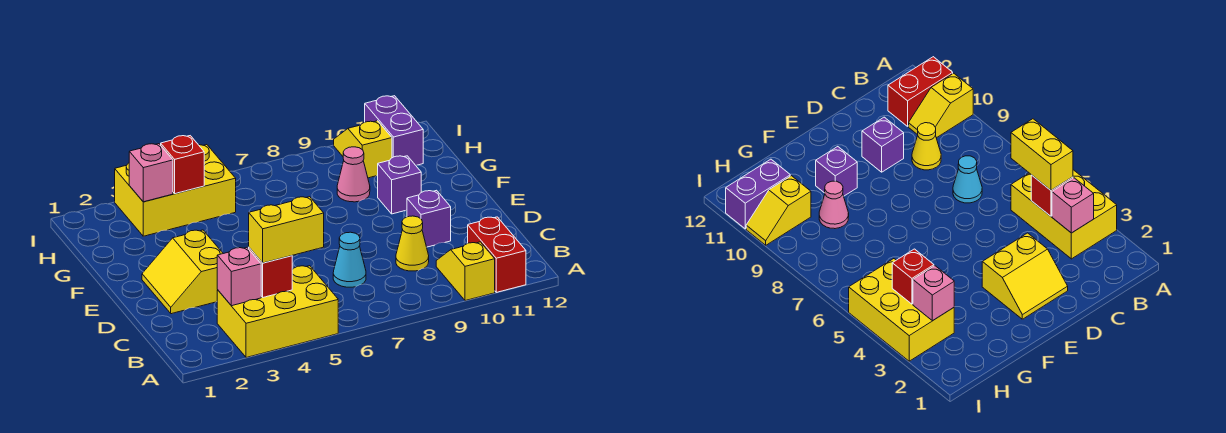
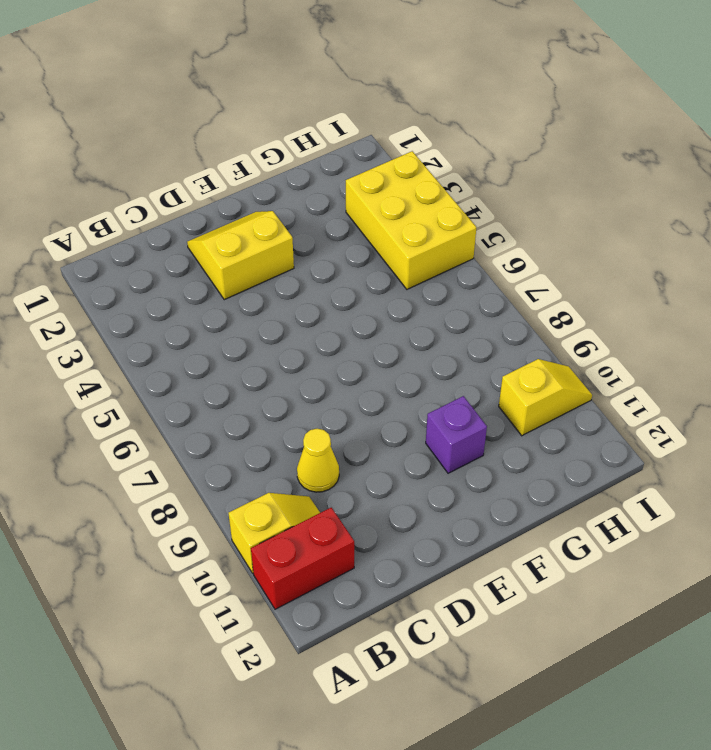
none -> yellow 2x3 brick [217,266,338,358]
none -> cyan 1x1 cone [333,232,366,287]
none -> purple 1x1 brick [407,190,451,247]

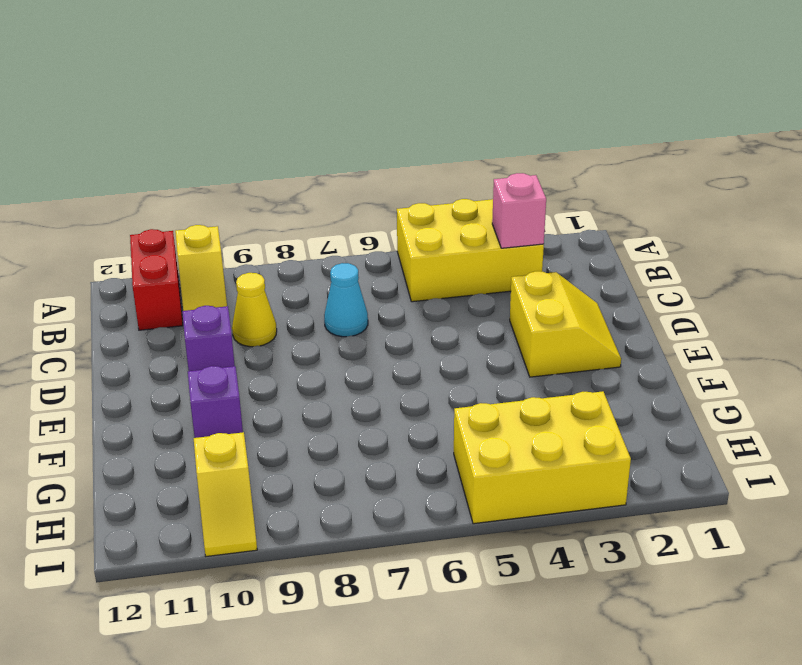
none -> pink 1x1 cone [337,147,370,202]
none -> purple 1x2 brick [365,96,423,165]
none -> red 1x1 brick [249,248,292,297]

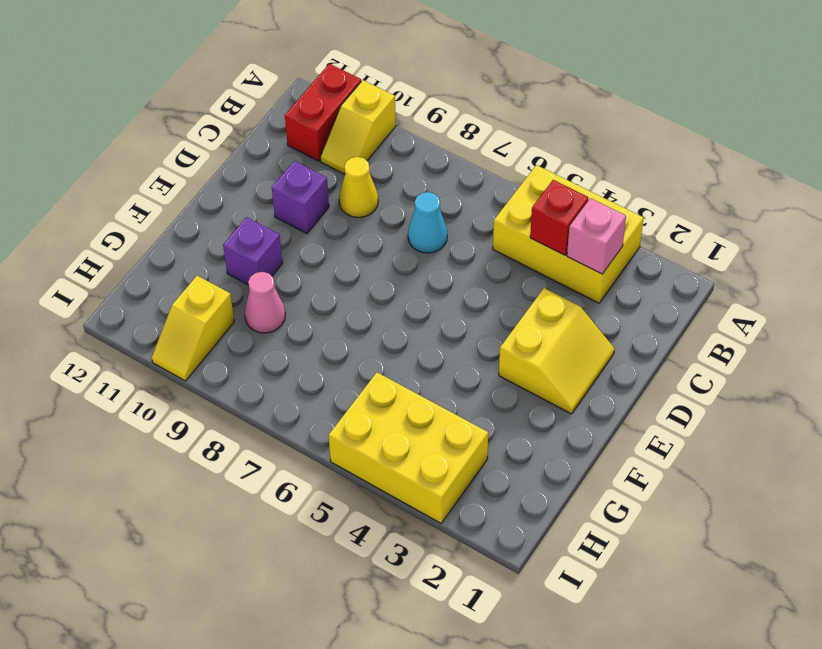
none -> purple 1x2 brick [365,96,423,165]
none -> pink 1x1 brick [129,144,173,202]
none -> red 1x1 brick [161,136,204,194]

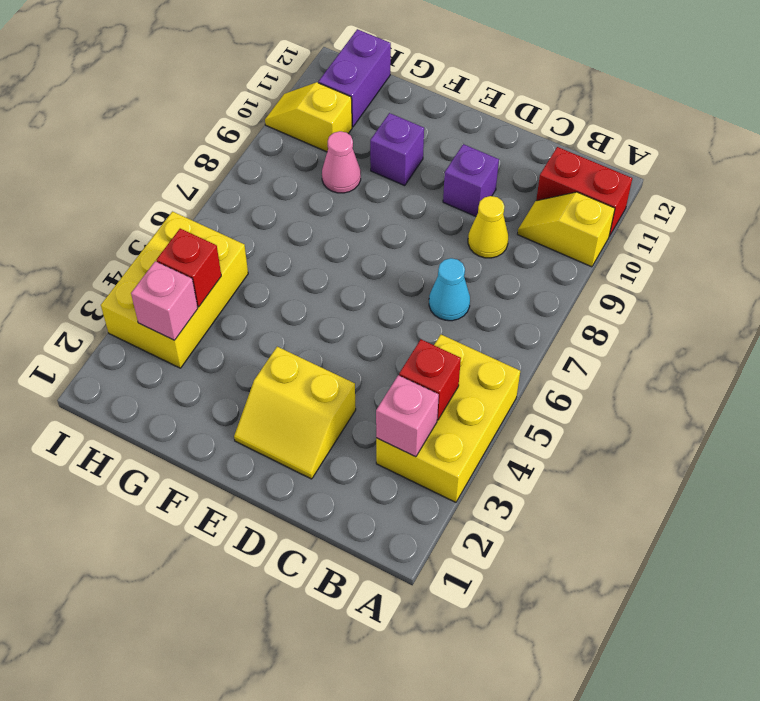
purple 1x2 brick [318,29,391,127] -> purple 1x2 brick turned to [365,96,423,165]
none -> yellow 1x2 brick [249,197,324,263]

